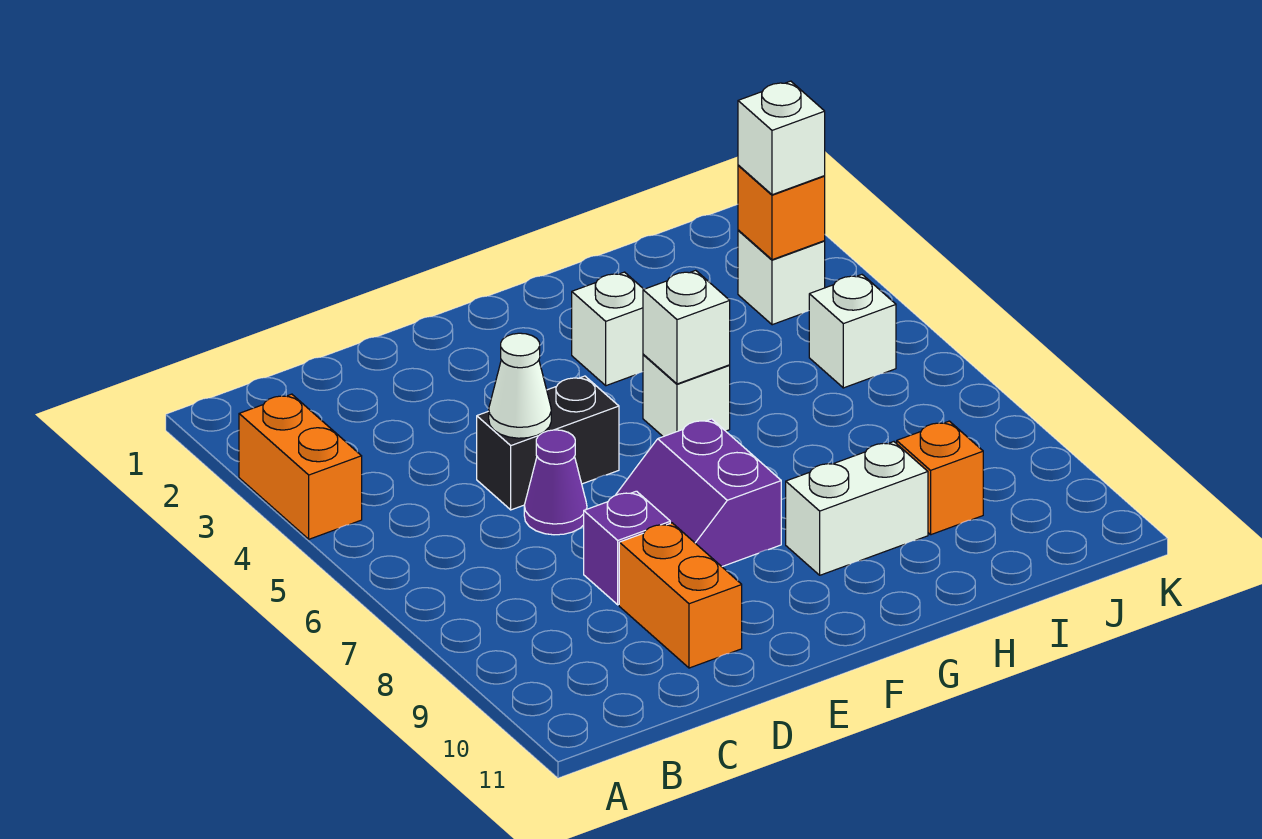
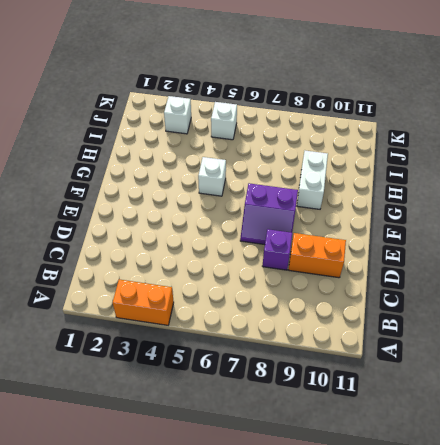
none -> black 1x2 brick [477,376,619,510]
none -> purple 1x1 cone [524,430,587,535]
none -> white 1x1 brick [572,272,644,386]

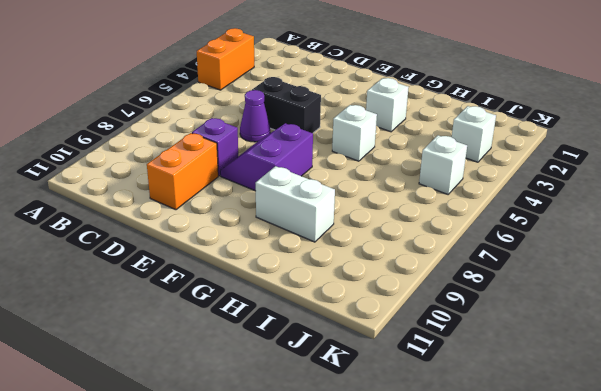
none -> orange 1x1 brick [897,421,983,535]
none -> white 1x1 cone [489,333,551,438]
none -> white 1x1 brick [643,270,730,384]

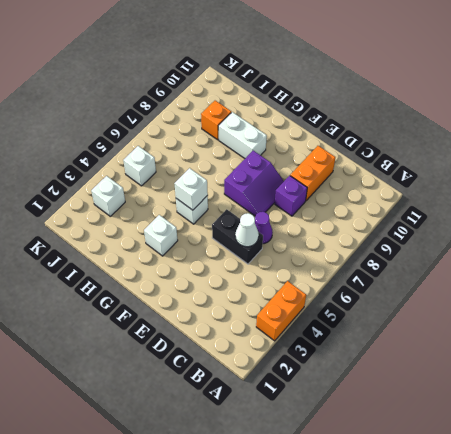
none -> orange 1x1 brick [738,165,825,260]
none -> white 1x1 brick [738,81,825,195]

